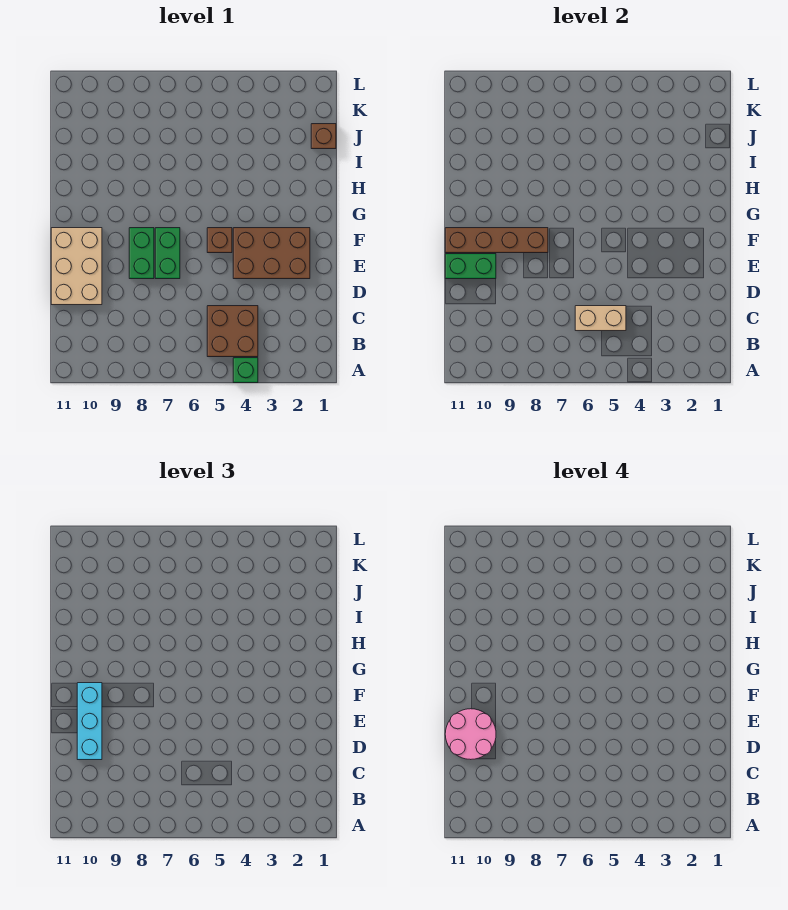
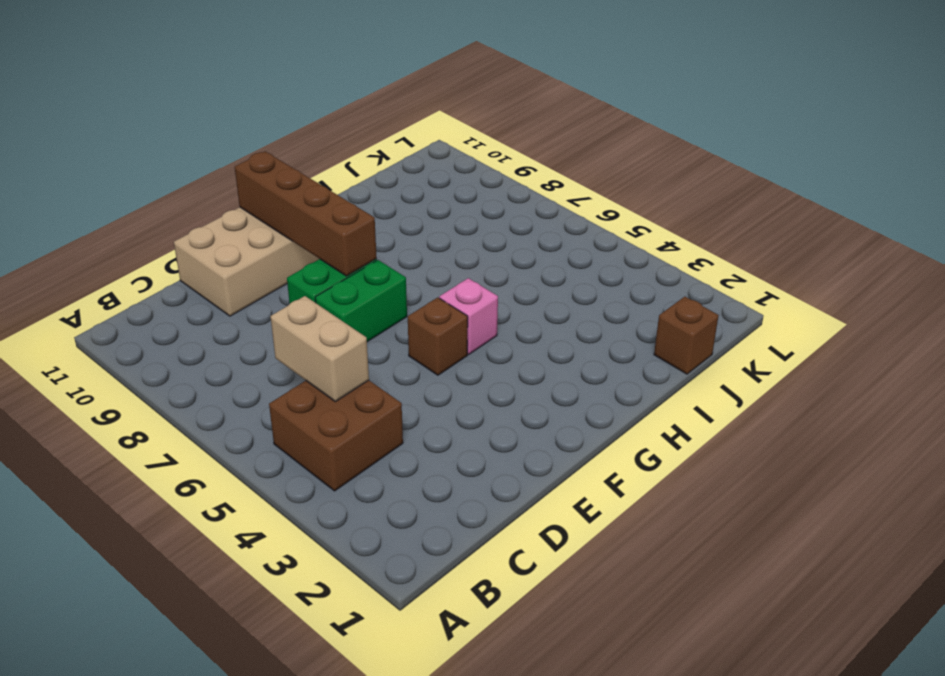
pink 1x1 brick [439,278,498,354] -> none
none -> green 1x1 brick [233,358,258,383]
none -> brown 2x3 brick [233,228,310,279]
none -> green 1x2 brick [445,254,496,279]

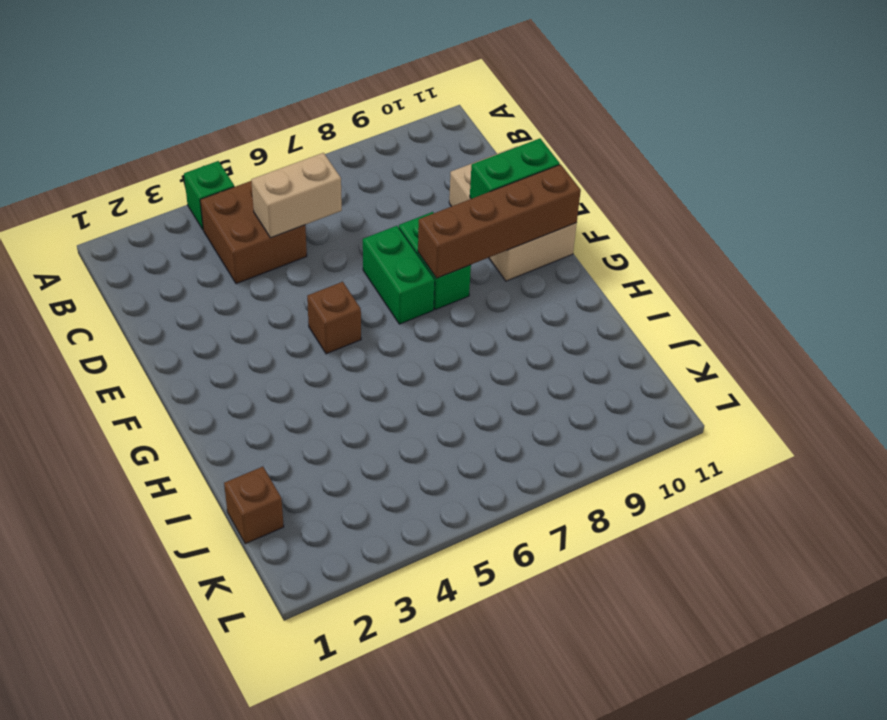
none -> brown 2x3 brick [233,228,310,279]
none -> cyan 1x3 brick [77,683,102,760]
none -> pink 2x2 round brick [445,709,496,760]

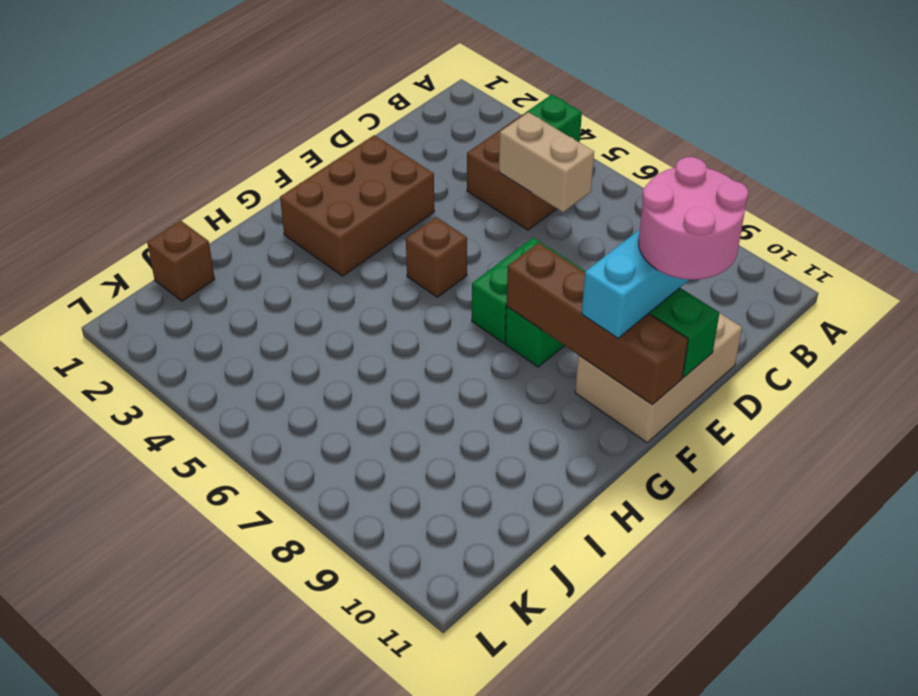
brown 2x3 brick [280,135,434,276] -> brown 2x3 brick turned to [233,228,310,279]

